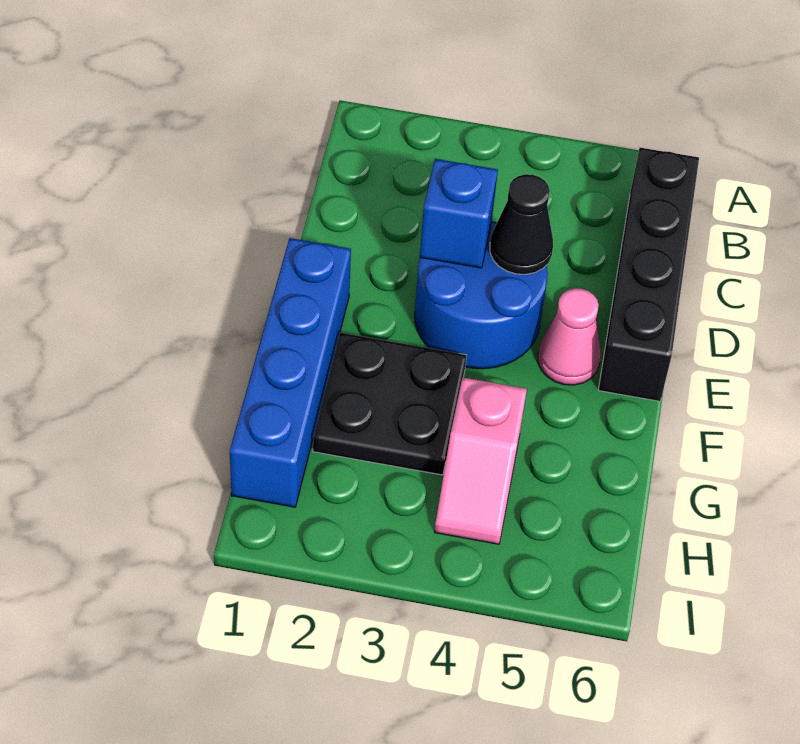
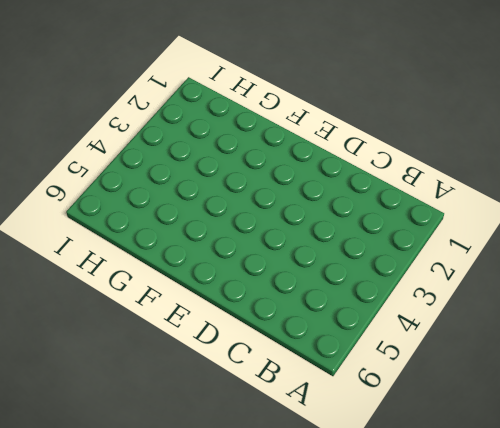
none -> black 1x4 brick [598,148,699,401]
none -> blue 2x2 round brick [415,221,548,369]

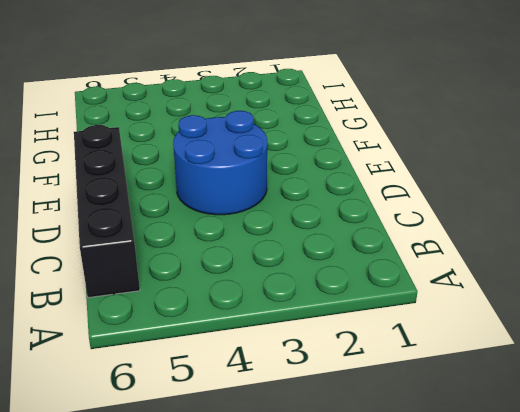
none -> blue 1x4 brick [230,238,351,507]
none -> pink 1x1 cone [538,288,601,385]

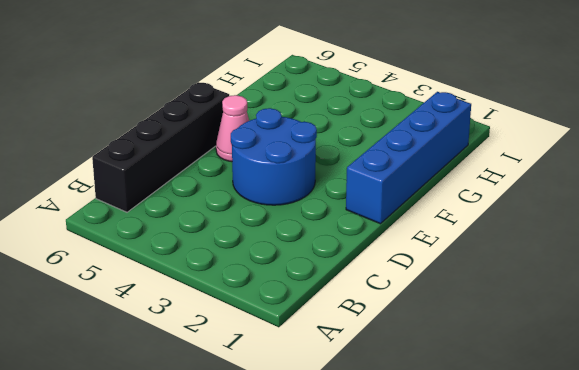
none -> black 2x2 plate [313,333,467,475]
none -> pink 1x2 slope [435,377,527,544]

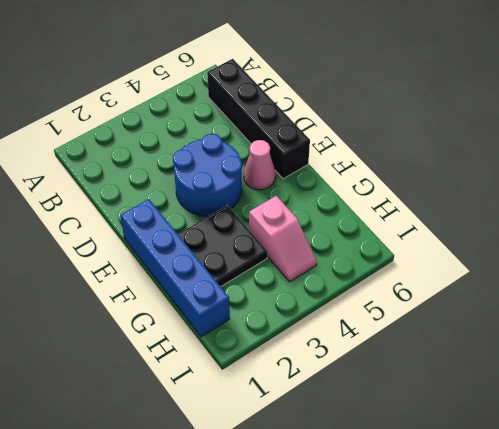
none -> blue 1x1 brick [420,159,498,268]
none -> black 1x1 cone [490,174,553,274]

